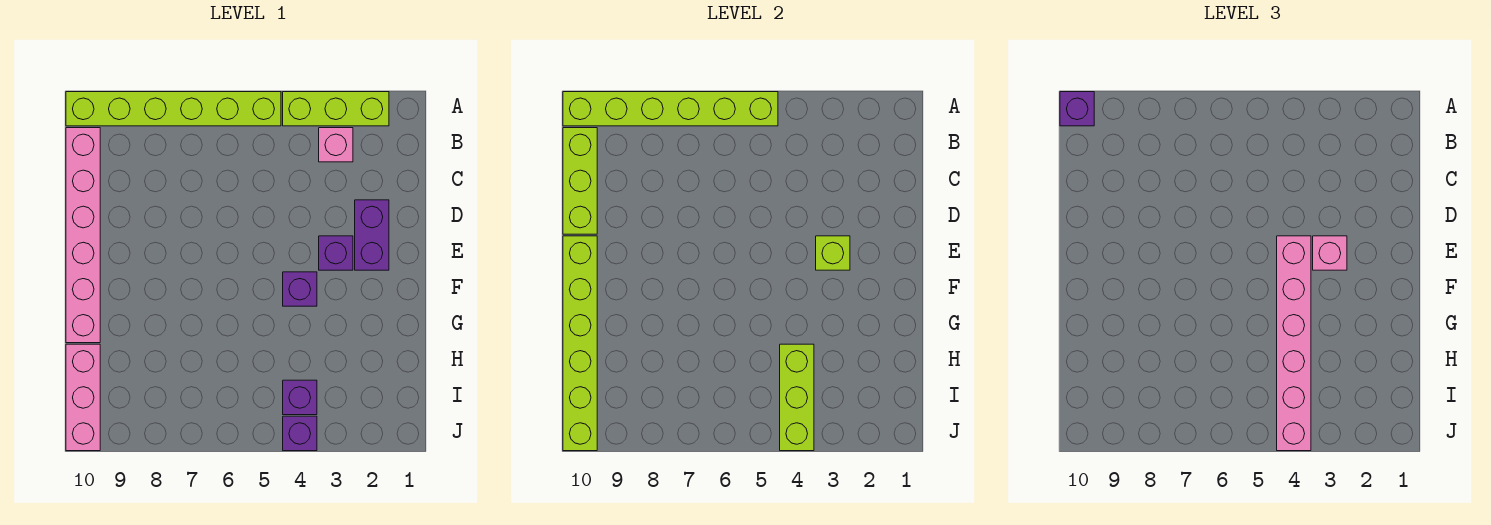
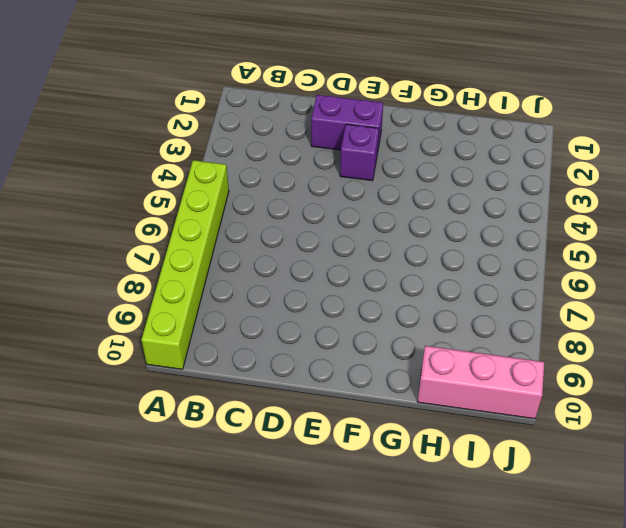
none -> lime 1x3 brick [283,92,389,126]
none -> pink 1x1 brick [319,128,353,162]
none -> pink 1x6 brick [66,128,100,343]

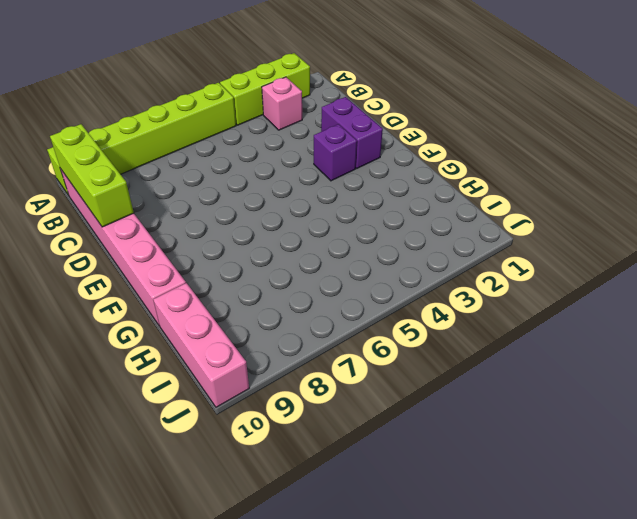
none -> purple 1x1 brick [283,272,317,306]
none -> purple 1x1 brick [283,380,317,415]
none -> purple 1x1 brick [283,416,317,451]

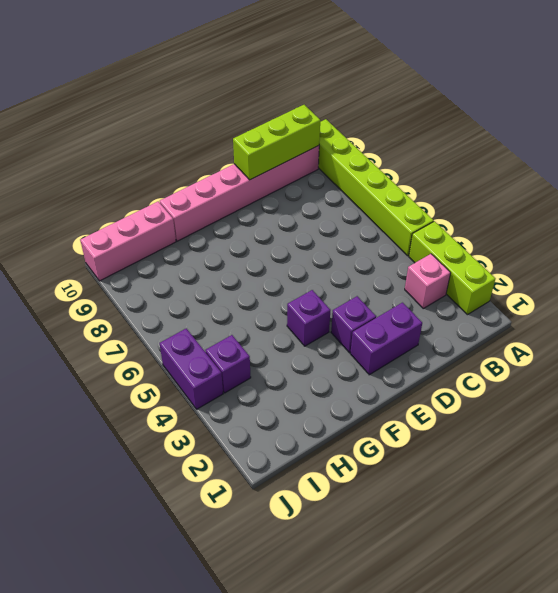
purple 1x2 brick [159,329,223,409] -> purple 1x1 brick [283,416,317,451]
none -> lime 1x6 brick [563,92,778,126]
none -> lime 1x1 brick [816,236,850,270]
none -> lime 1x6 brick [563,236,597,451]

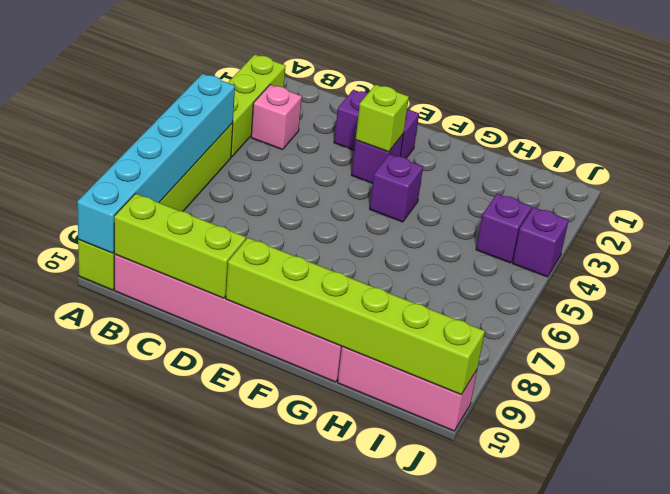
cyan 1x6 brick [77,74,235,253] -> lime 1x6 brick [563,92,778,126]
none -> lime 1x3 brick [780,344,814,451]
none -> purple 1x1 brick [1060,92,1094,126]
none -> pink 1x1 brick [1313,236,1347,270]

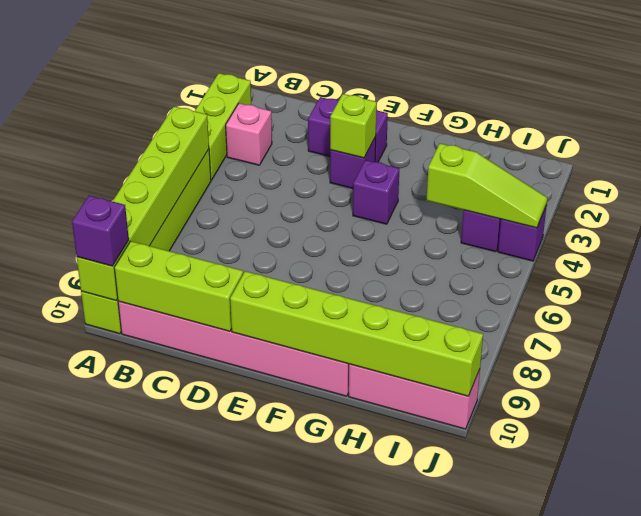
lime 1x3 slope [426,143,547,228] -> lime 1x3 brick [780,344,814,451]
none -> pink 1x1 brick [1313,236,1347,270]
none -> pink 1x6 brick [1277,236,1311,451]

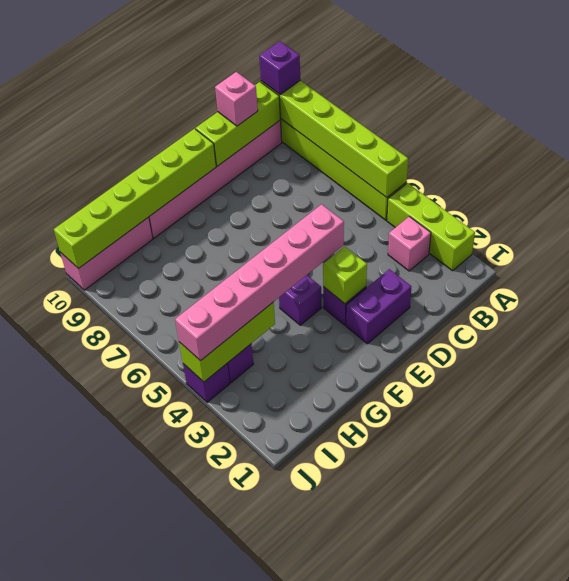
pink 1x1 brick [215,72,258,126] -> pink 1x1 brick moved to [1313,236,1347,270]

